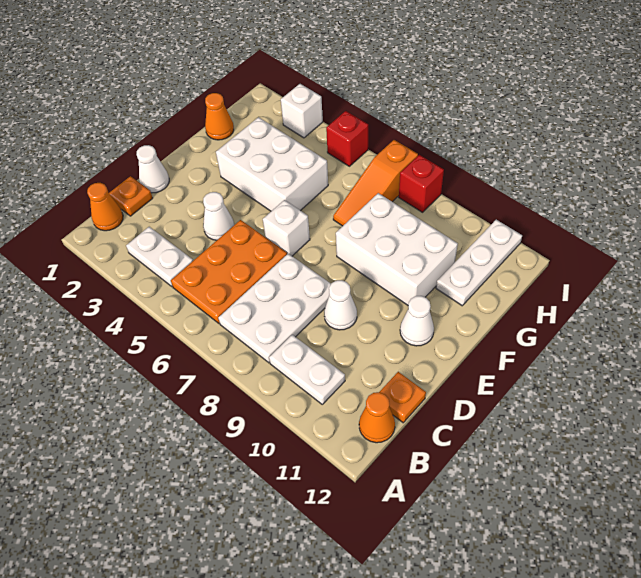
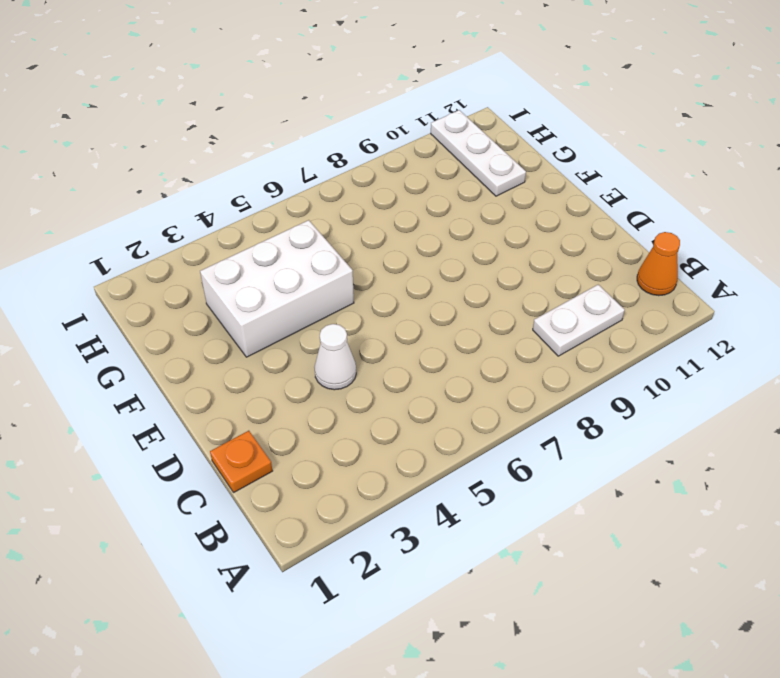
none -> orange 1x1 cone [87,183,123,231]
none -> white 1x2 plate [126,227,193,286]
none -> orange 2x3 plate [171,220,287,323]

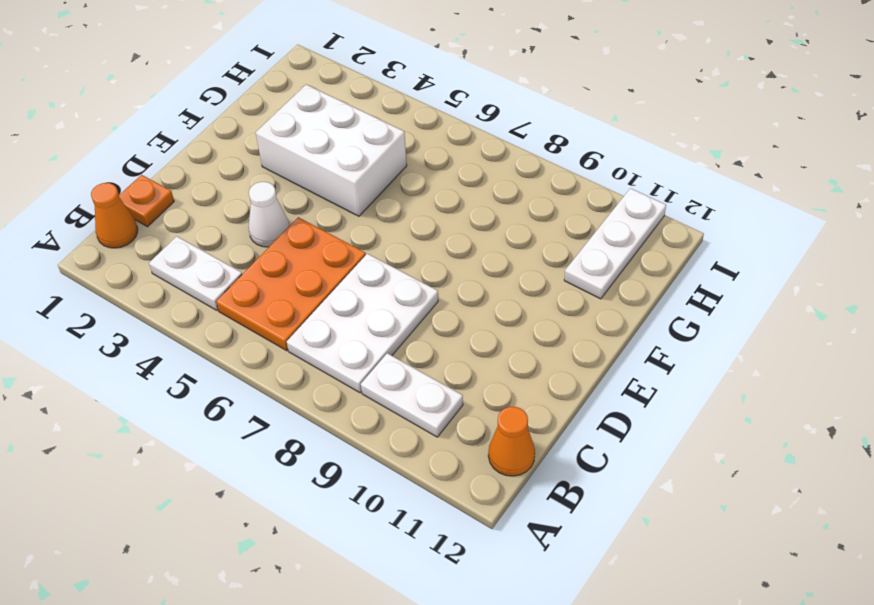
none -> orange 1x1 plate [380,372,426,423]
none -> white 1x1 cone [137,145,169,193]
none -> white 1x1 cone [324,280,357,330]

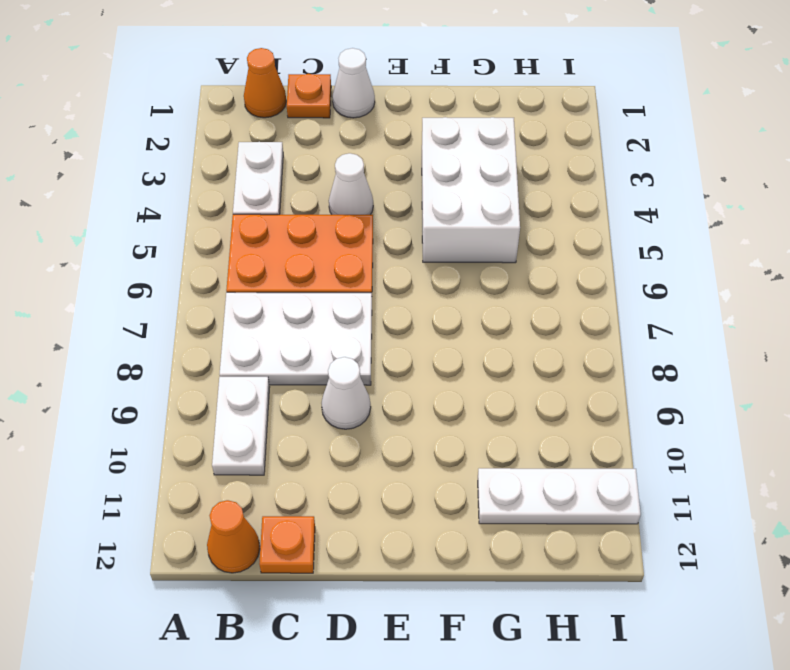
none -> white 1x1 brick [263,200,310,256]
none -> white 1x1 cone [400,296,434,346]
none -> white 2x3 brick [336,193,458,305]

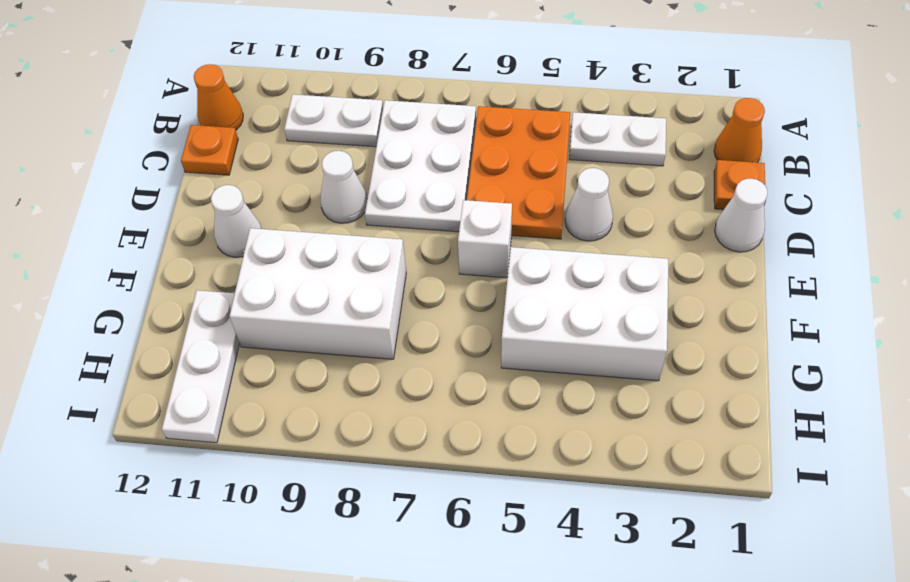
none -> orange 1x1 cone [205,93,234,140]
none -> orange 1x3 slope [333,140,418,226]
none -> white 1x1 brick [281,84,323,138]

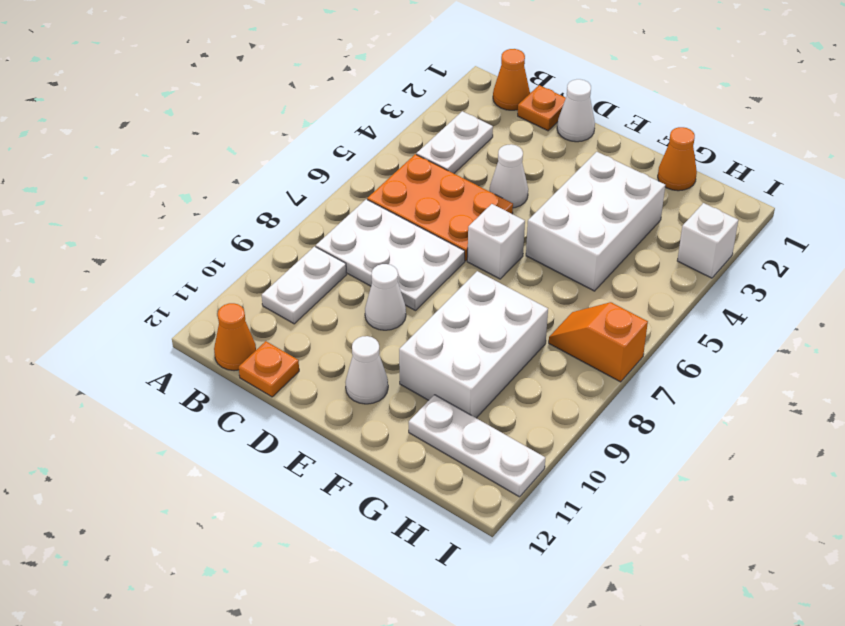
orange 1x2 slope [549,302,648,382] -> orange 1x3 slope [333,140,418,226]
none -> red 1x1 brick [326,111,368,166]
none -> red 1x1 brick [399,155,444,212]

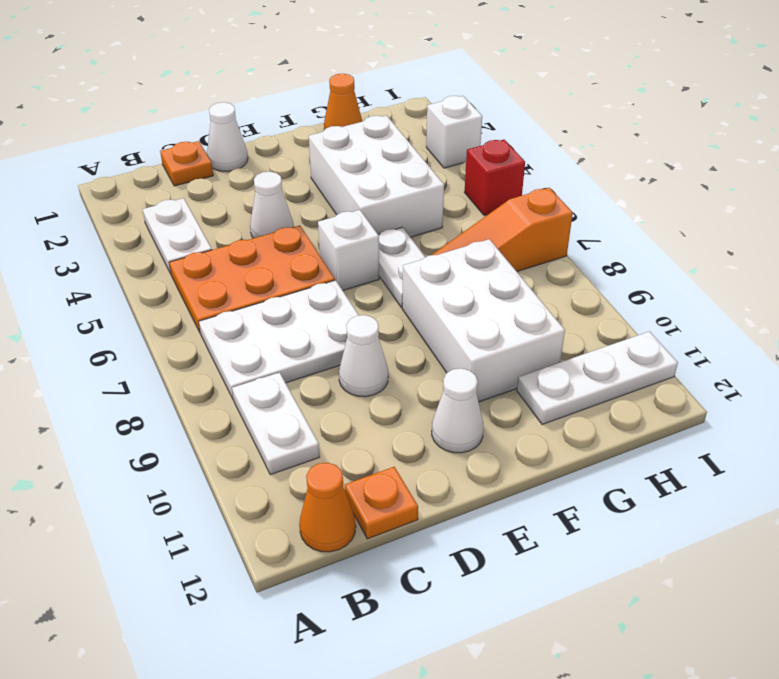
white 1x2 plate [378,227,425,308] -> none
none -> orange 1x1 cone [87,183,123,231]
none -> red 1x1 brick [399,155,444,212]

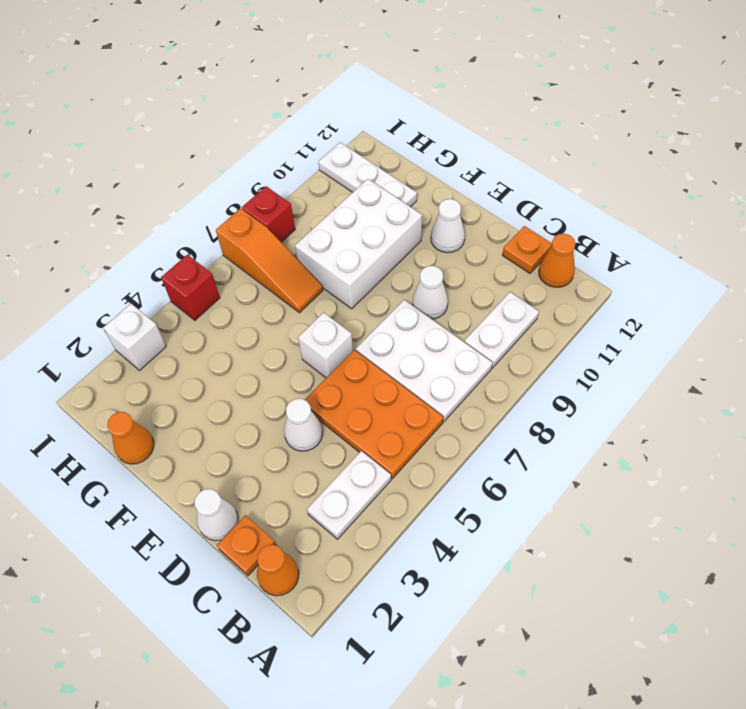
none -> white 2x3 brick [216,117,328,211]

